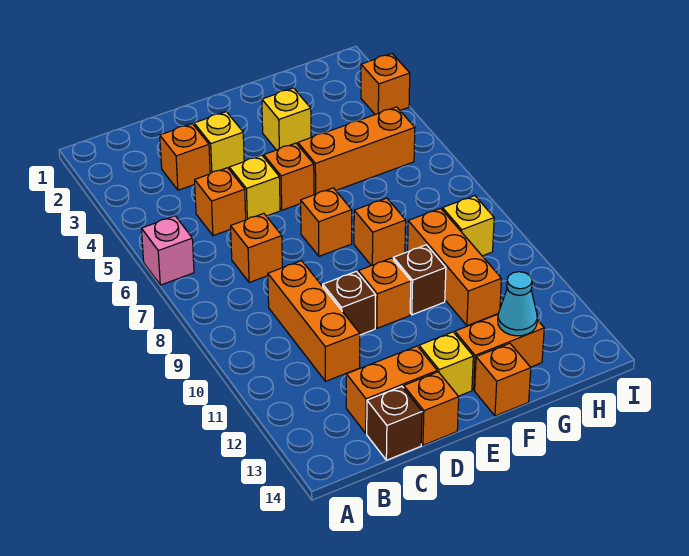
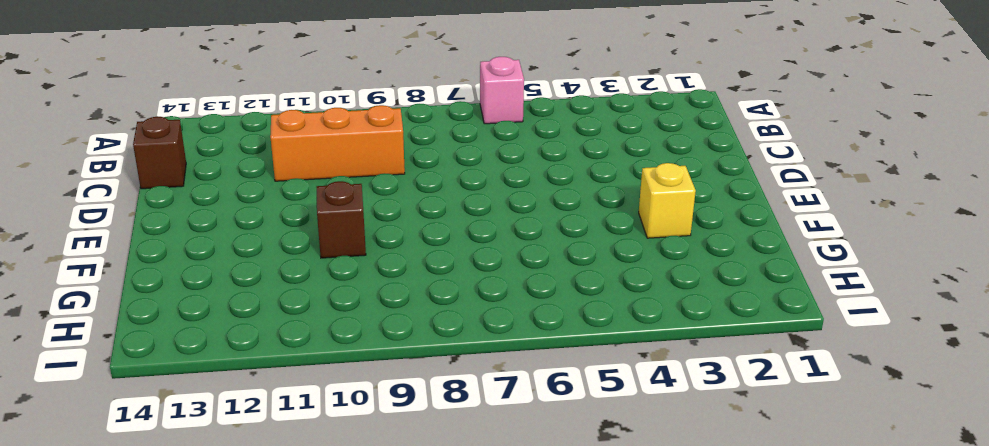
none -> orange 1x1 brick [160,124,210,190]
none -> orange 1x1 brick [195,168,246,236]
none -> orange 1x1 brick [231,213,282,283]

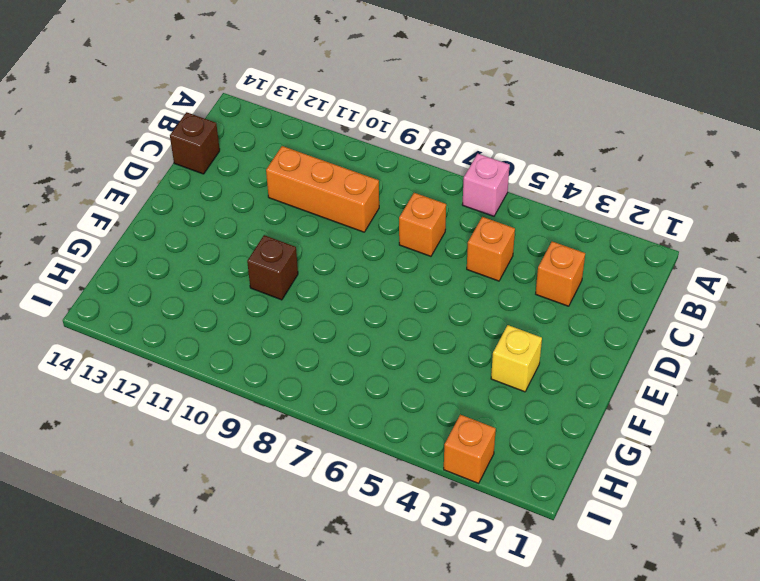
none -> orange 1x2 brick [346,346,437,433]
none -> yellow 1x1 brick [194,112,244,173]
none -> yellow 1x1 brick [229,155,280,220]

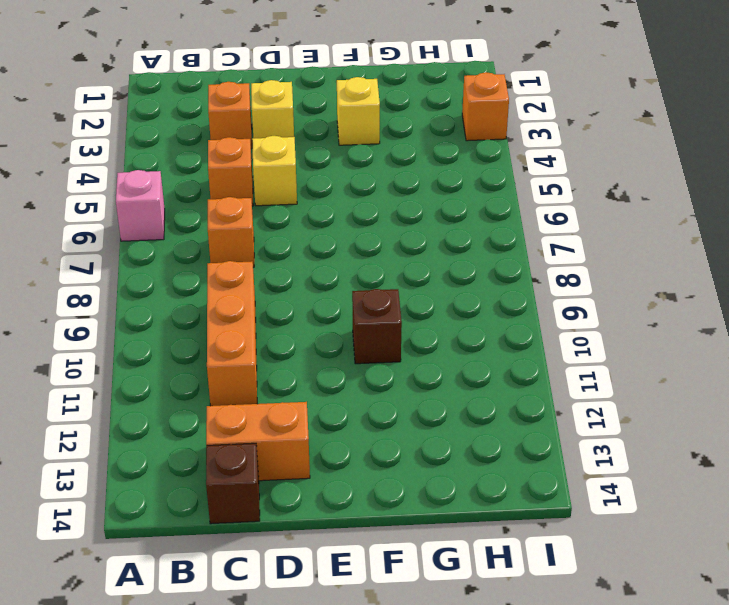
none -> brown 1x1 brick [323,271,376,335]
none -> orange 1x1 brick [404,372,459,445]
none -> orange 1x1 brick [264,143,314,210]

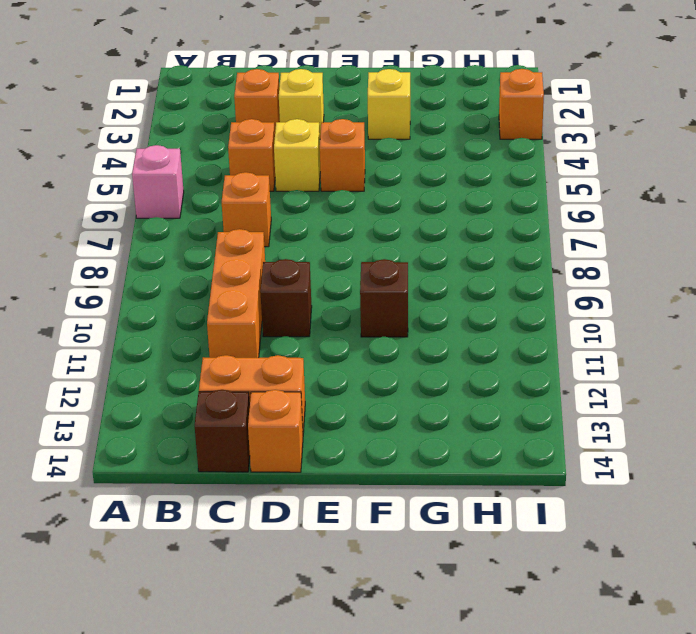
none -> orange 1x1 brick [301,188,352,256]
none -> orange 1x1 brick [358,258,411,328]
none -> yellow 1x1 brick [419,332,473,396]

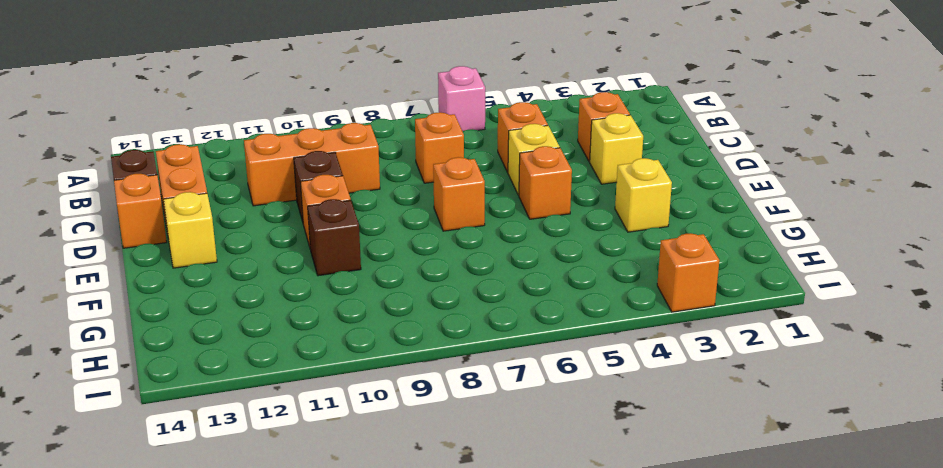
none -> orange 1x3 brick [298,107,415,195]
none -> orange 1x1 brick [354,198,406,266]
none -> orange 1x2 brick [455,314,544,390]

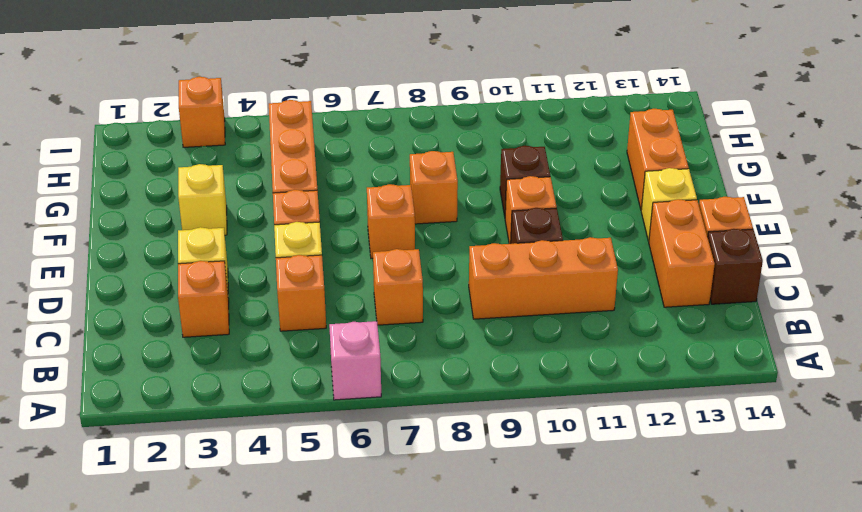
none -> orange 1x1 brick [475,343,531,416]
none -> orange 1x3 brick [408,208,501,326]
none -> yellow 1x1 brick [442,196,494,256]

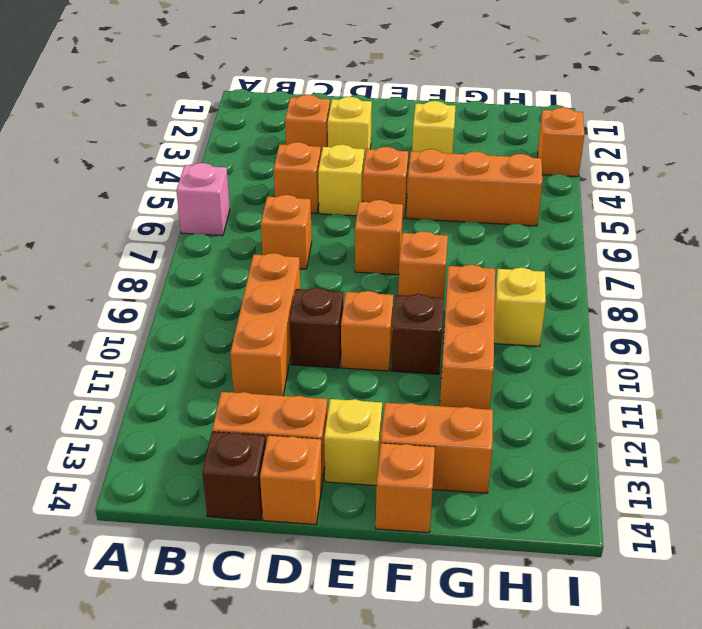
none -> cyan 1x1 cone [498,272,537,336]

